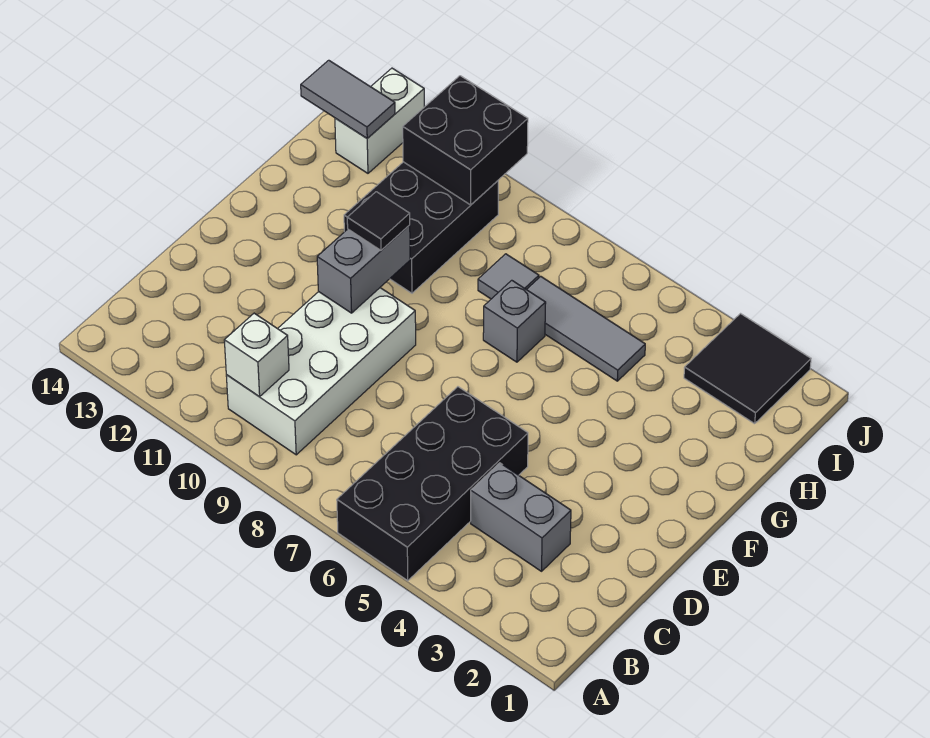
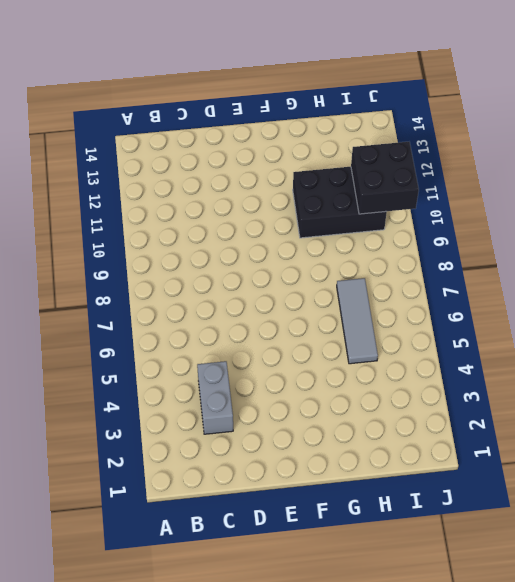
none -> black 2x4 brick [337,387,528,581]
none -> white 2x4 brick [226,288,416,455]
none -> grey 1x1 brick [483,280,546,362]

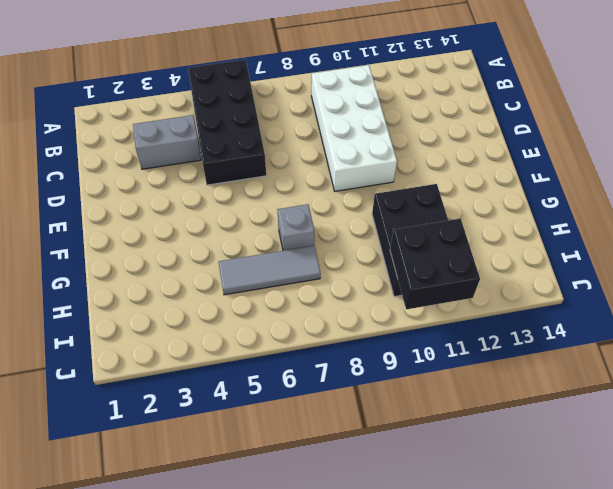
none -> grey 1x1 tile [478,254,539,299]
none -> black 2x2 tile [684,314,811,424]
none -> white 1x2 brick [335,68,424,173]

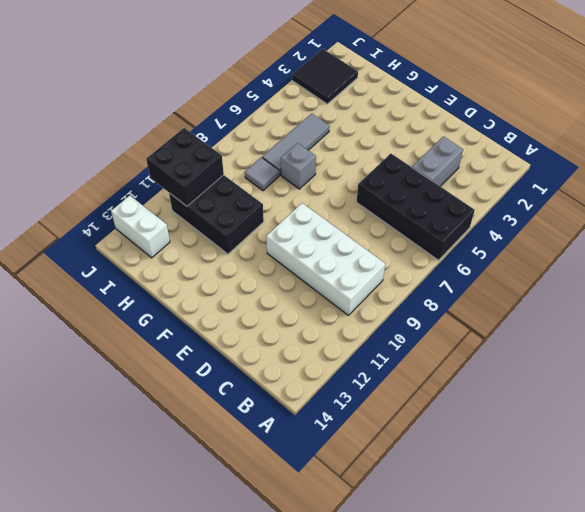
none -> white 1x1 brick [224,313,289,397]
none -> grey 1x2 brick [317,225,410,313]
none -> grey 1x2 tile [301,60,395,138]

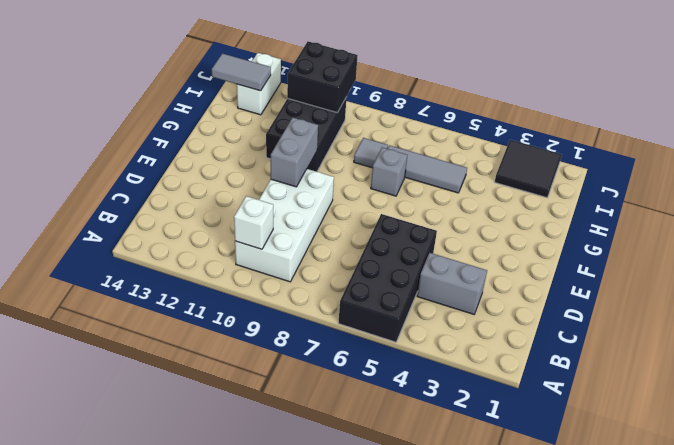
none -> black 1x1 tile [347,192,410,250]

